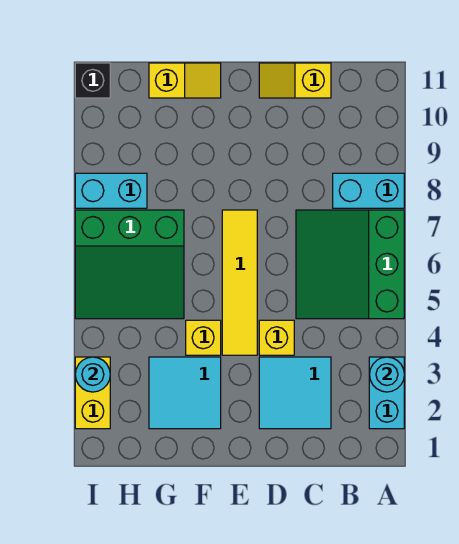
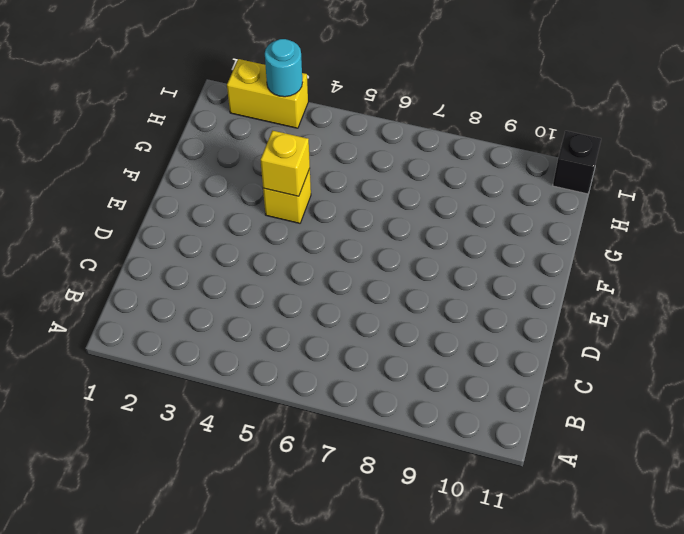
yellow 1x1 brick [260,131,310,196] -> yellow 1x1 brick moved to [259,320,294,355]
none -> cyan 1x2 brick [369,357,404,429]
none -> green 3x3 slope [296,210,404,319]
none -> cyan 1x2 brick [333,173,404,208]

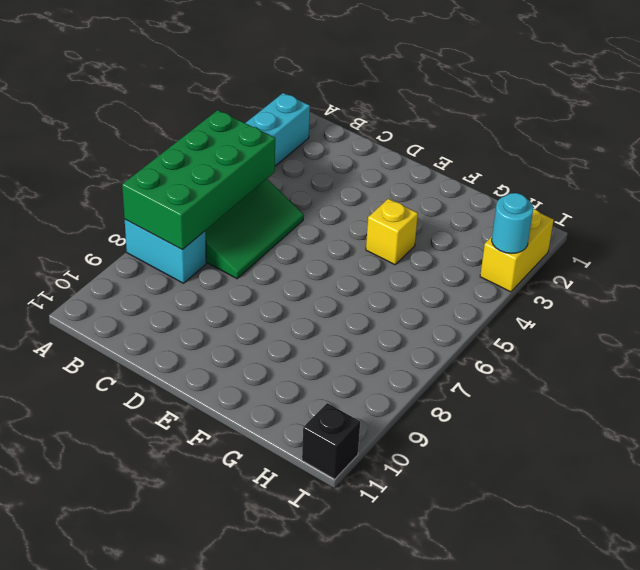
green 2x4 brick [122,110,275,250] -> none
none -> cyan 2x2 tile [259,357,331,429]
none -> yellow 1x2 slope [259,63,331,98]
none -> yellow 1x1 brick [259,320,294,355]

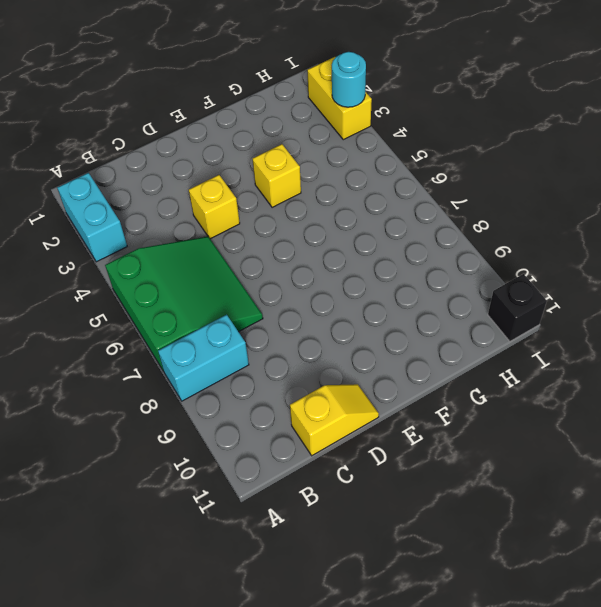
none -> cyan 2x2 tile [259,357,331,429]
none -> yellow 1x4 tile [222,210,257,355]
none -> cyan 2x2 tile [149,357,221,429]

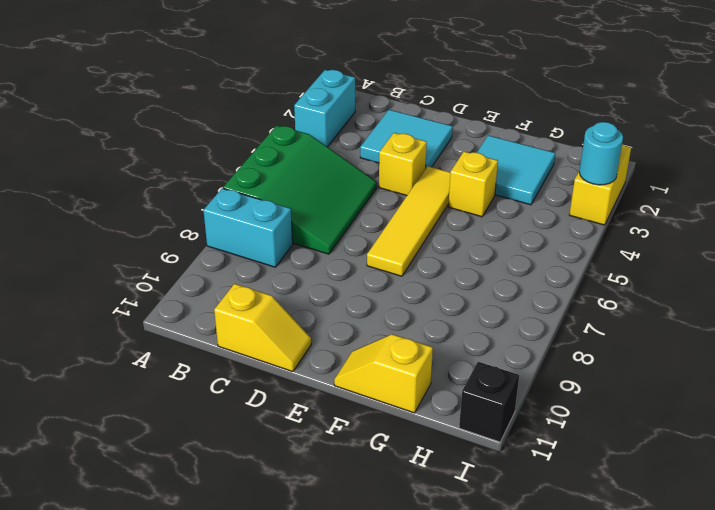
none -> green 3x3 slope [75,210,184,319]
none -> cyan 1x2 brick [75,173,147,208]
none -> cyan 1x1 round brick [369,357,404,392]

